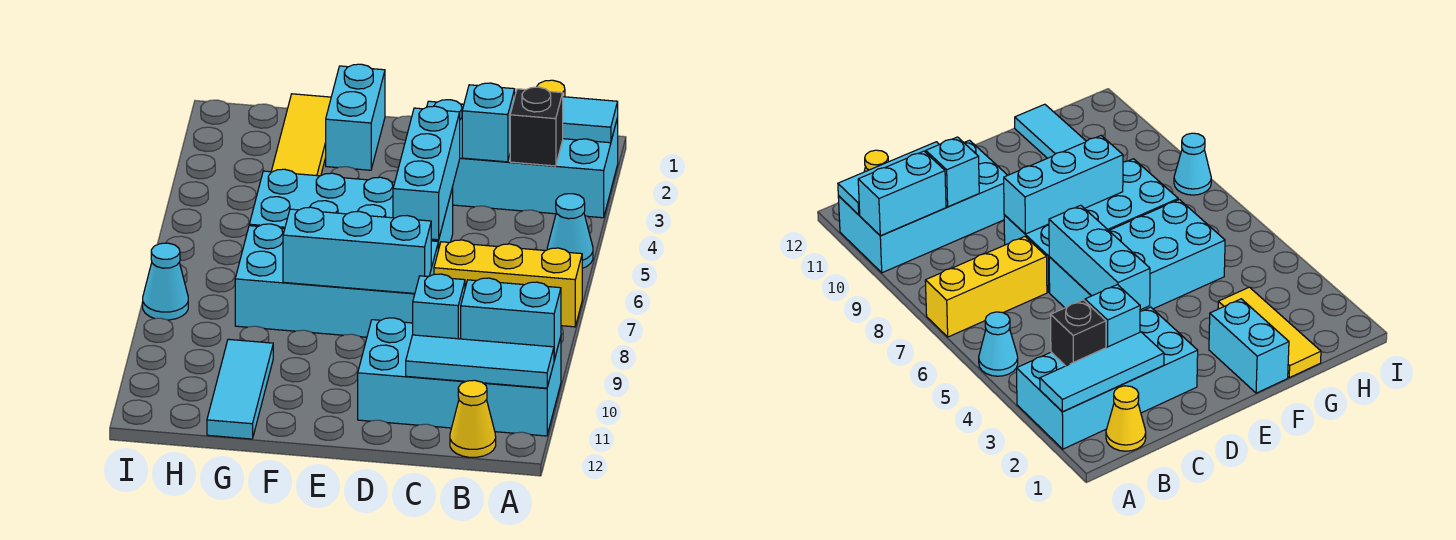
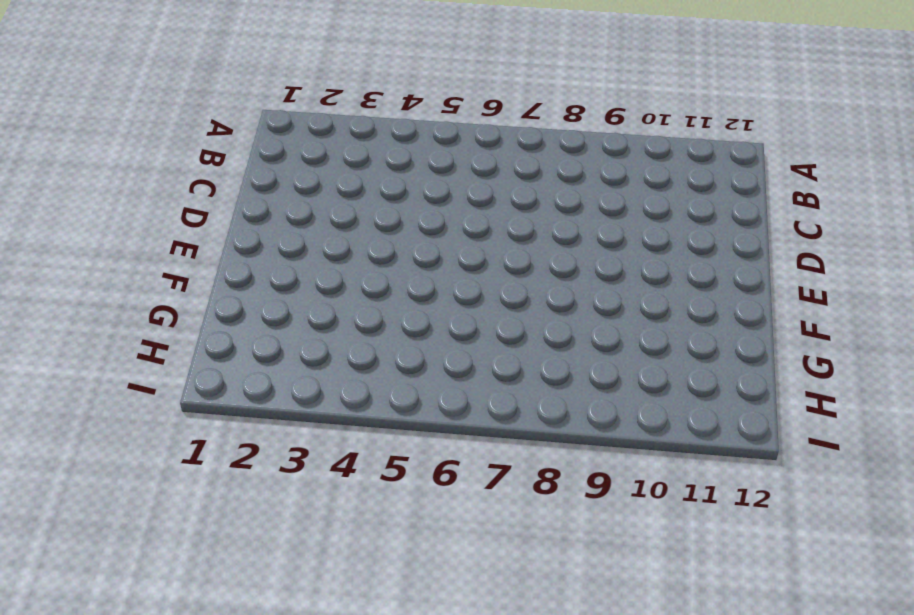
none -> cyan 2x4 brick [427,100,618,218]
none -> cyan 1x1 cone [547,194,593,268]
none -> yellow 1x3 brick [434,240,582,327]

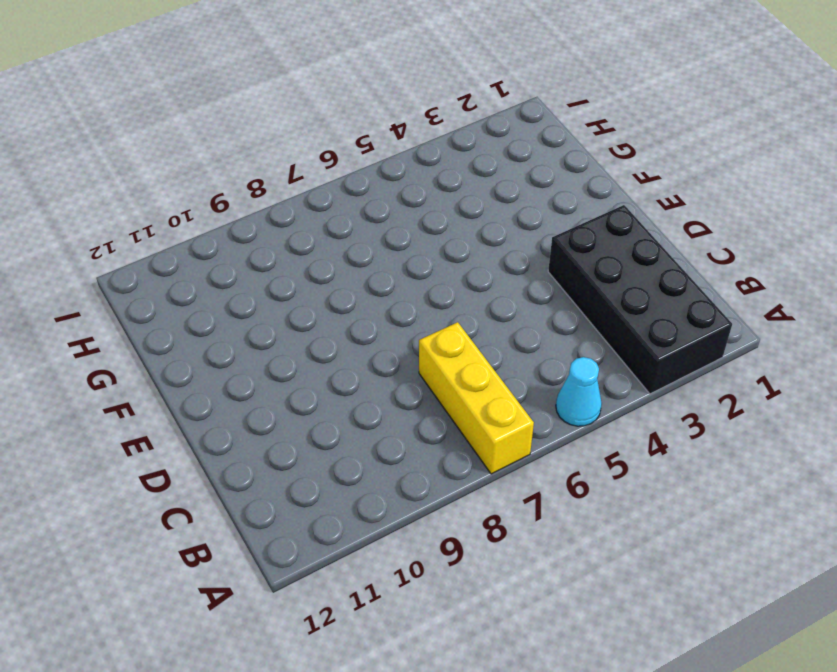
black 2x4 brick [548,205,732,394] -> cyan 2x4 brick [427,100,618,218]
none -> cyan 2x4 brick [358,318,561,436]
none -> yellow 1x1 cone [1106,386,1146,451]
none -> yellow 1x1 cone [450,380,496,457]

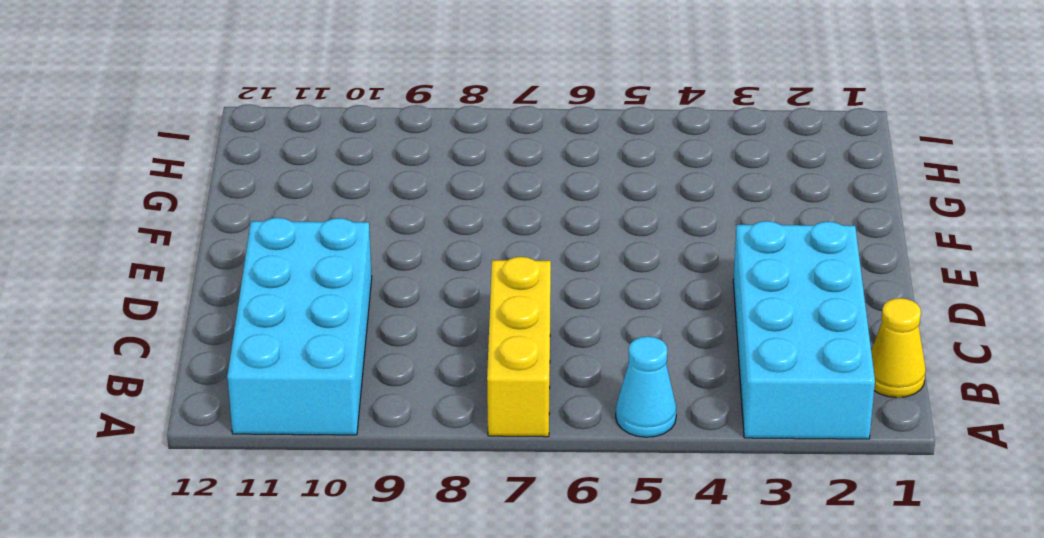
none -> yellow 1x1 cone [450,380,496,457]
none -> cyan 2x4 brick [249,169,453,250]
none -> cyan 2x4 brick [235,224,438,337]

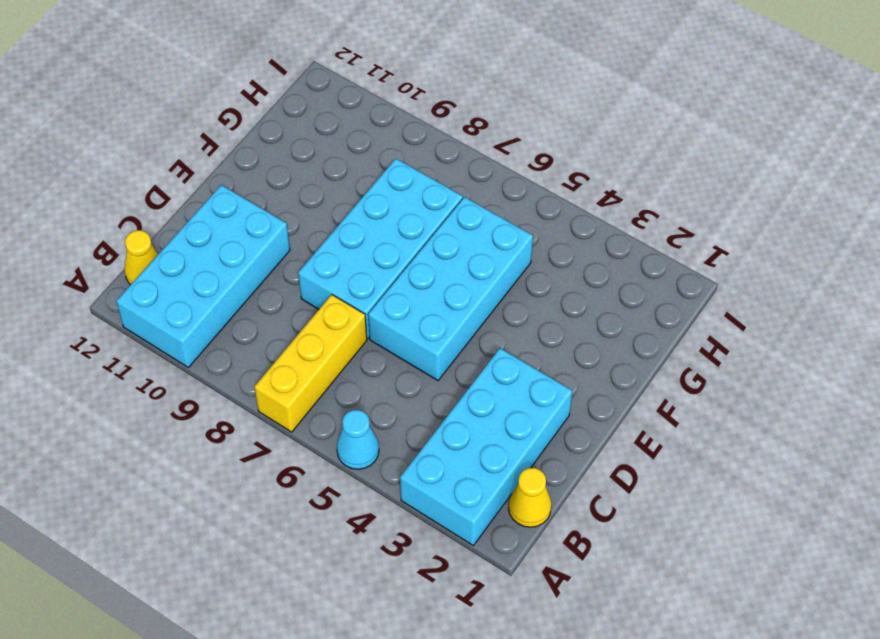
none -> cyan 1x2 brick [326,64,385,170]
none -> yellow 1x3 tile [271,94,331,176]
none -> cyan 1x3 tile [207,339,273,439]

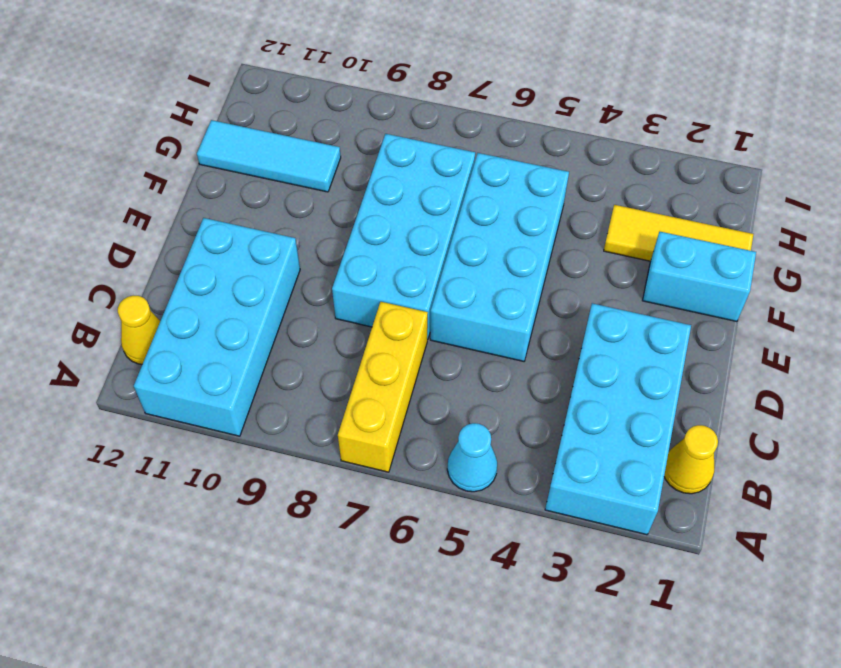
none -> cyan 1x1 cone [143,243,188,320]
none -> cyan 1x3 tile [515,93,618,143]
none -> cyan 1x2 brick [461,278,561,360]

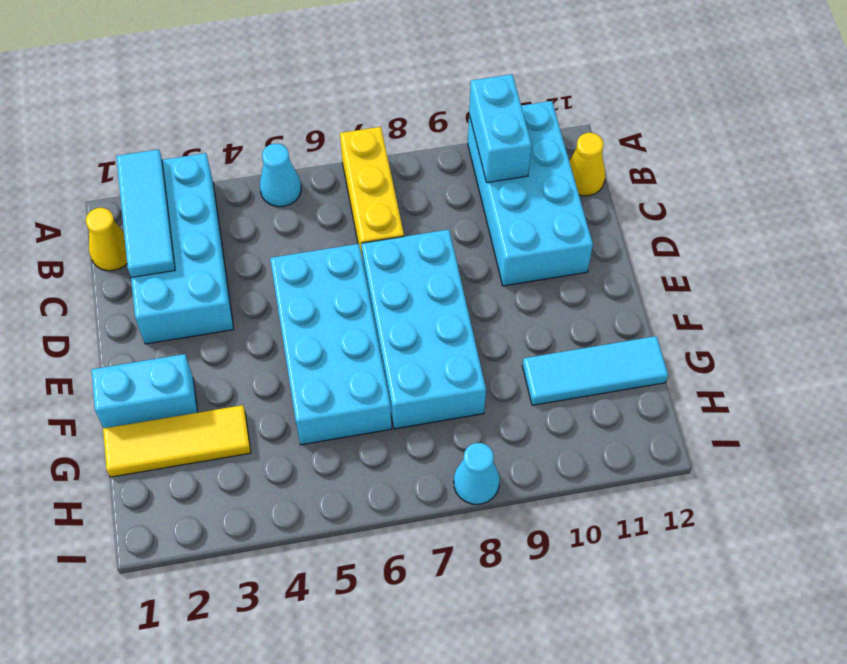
none -> cyan 1x3 tile [406,335,554,388]
none -> black 1x1 brick [510,87,563,166]
none -> cyan 1x1 brick [462,83,515,162]

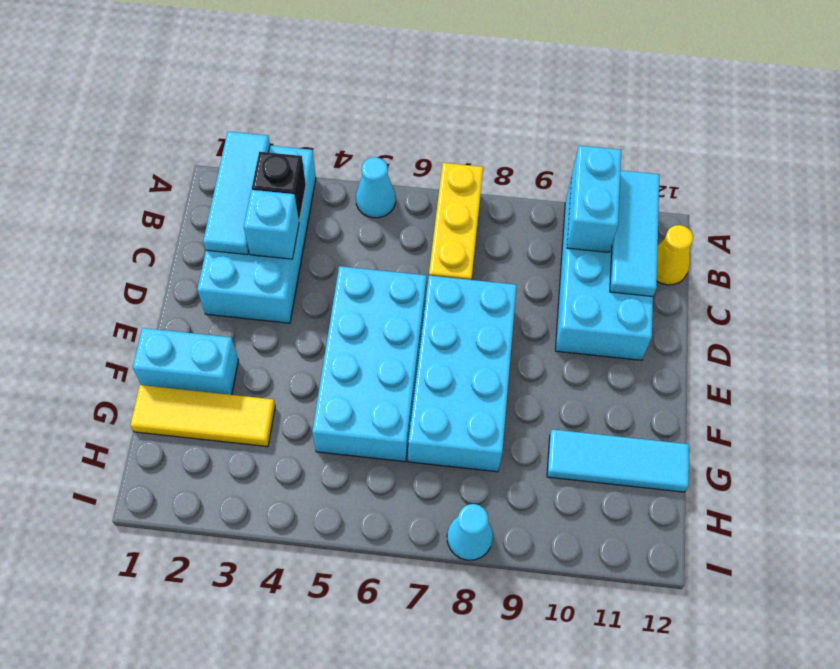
none -> yellow 1x1 cone [1106,386,1146,451]
none -> cyan 1x1 brick [413,274,465,339]
none -> cyan 1x3 brick [393,106,460,240]

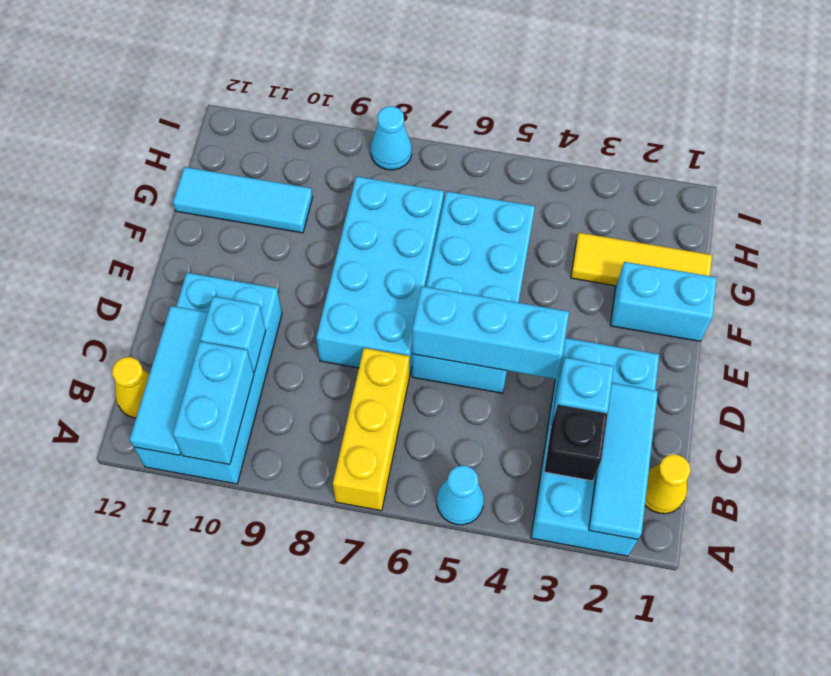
none -> cyan 1x3 brick [283,207,431,293]

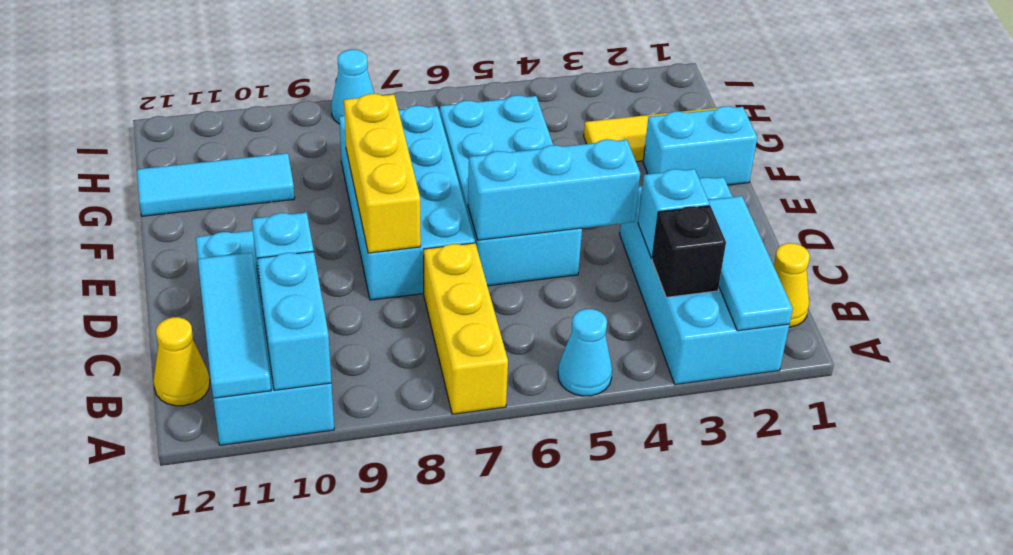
yellow 1x3 brick [344,94,421,253] -> cyan 1x3 brick [283,207,431,293]

